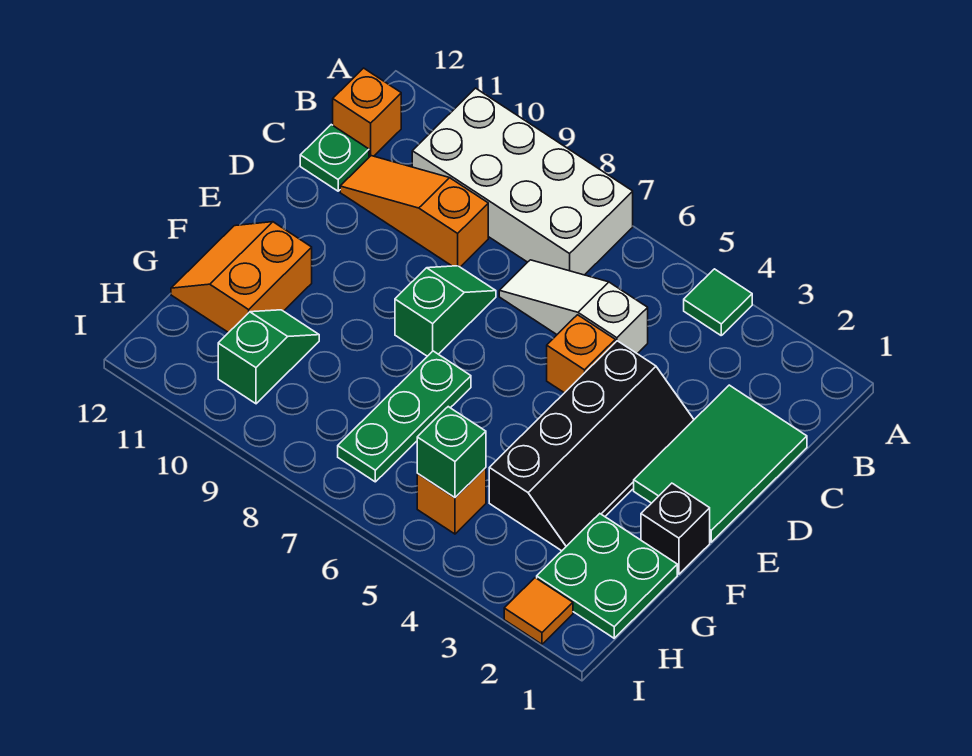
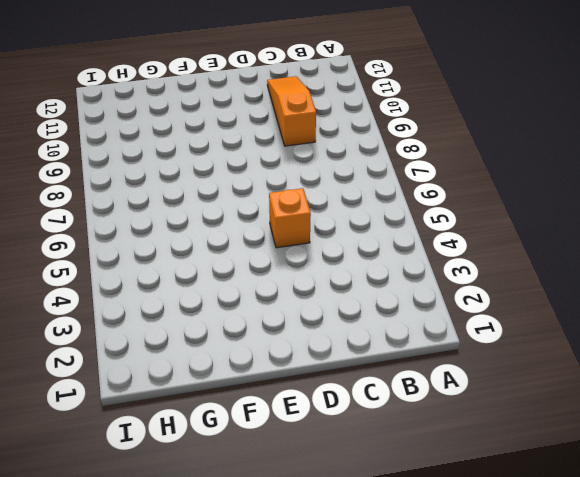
none -> green 1x1 tile [684,269,752,335]
none -> white 2x4 brick [412,88,633,275]
none -> orange 1x1 brick [333,68,401,157]

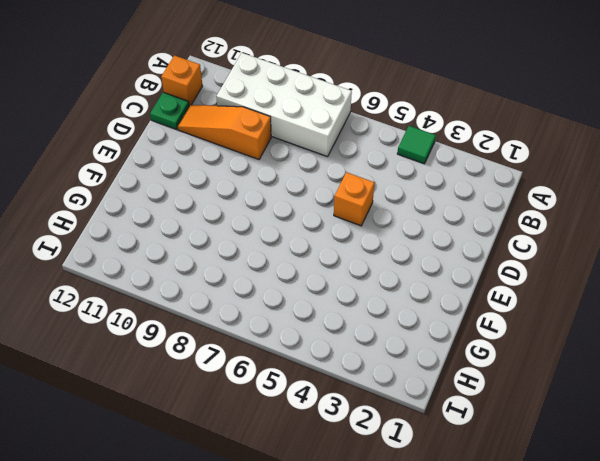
none -> green 2x3 tile [634,385,807,542]
none -> white 1x3 slope [499,260,648,354]
none -> black 2x4 slope [489,341,694,551]

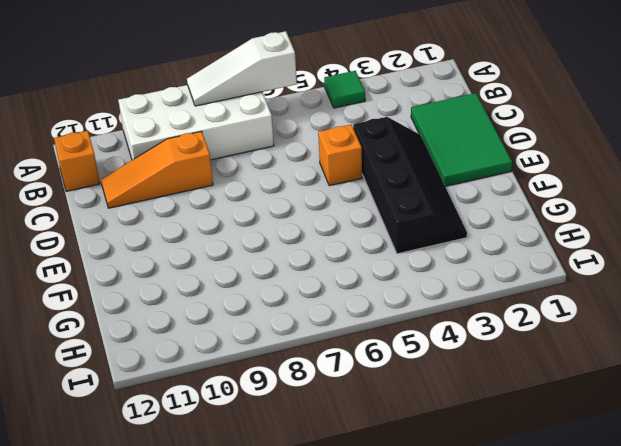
white 1x3 slope [187,31,297,106] -> white 1x3 slope moved to [499,260,648,354]
none -> green 1x1 plate [300,125,369,191]
none -> green 1x2 slope [395,266,496,356]
none -> black 1x1 brick [641,483,710,574]

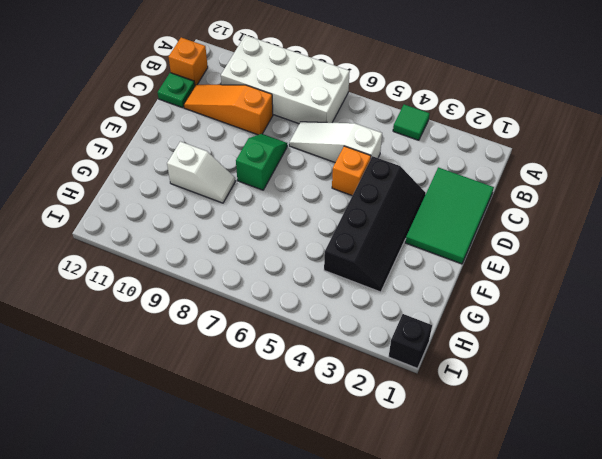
white 1x2 slope [167,141,236,203] -> none
black 1x1 brick [389,314,432,368] -> black 1x1 brick moved to [641,483,710,574]
none -> green 1x3 plate [338,351,471,482]
none -> orange 2x2 slope [171,222,312,333]
none -> green 2x2 plate [537,514,677,638]

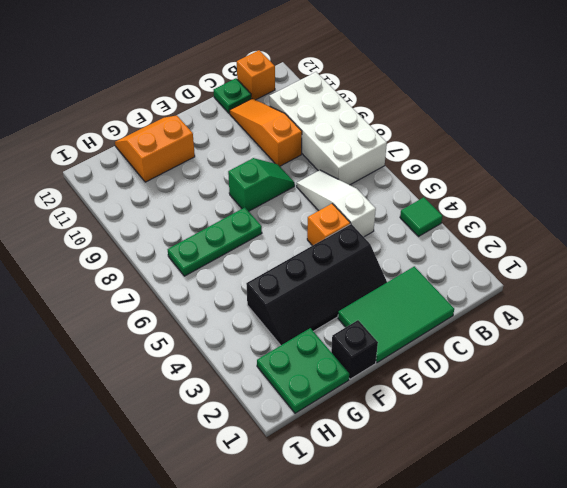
none -> green 1x2 slope [218,310,319,404]
none -> orange 1x1 brick [417,468,486,534]
none -> orange 1x1 tile [504,578,573,644]

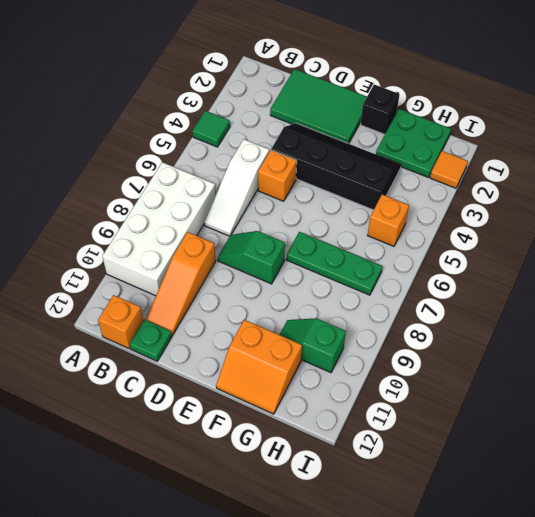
none -> green 1x1 brick [417,407,486,498]

